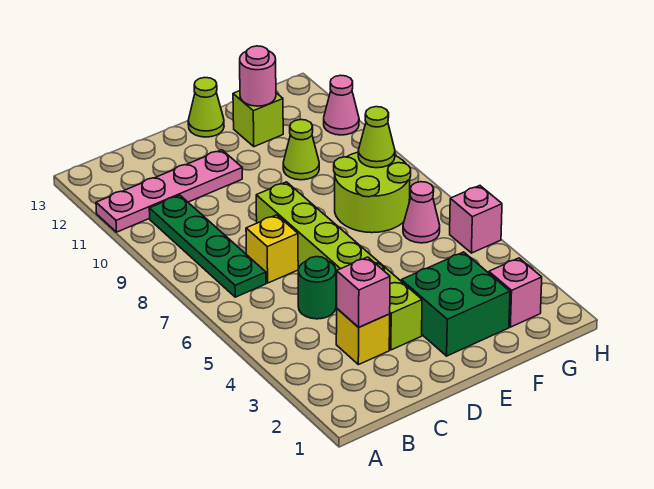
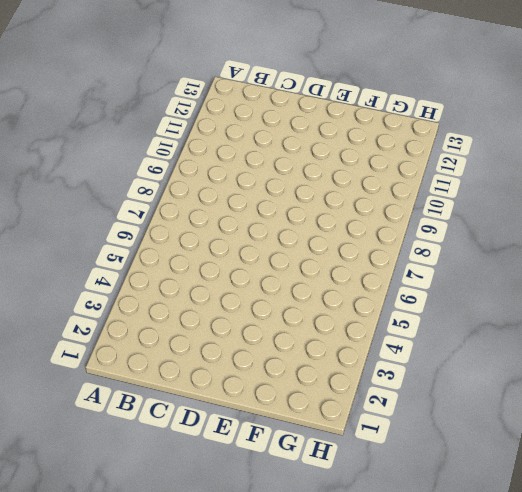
none -> pink 1x4 plate [96,150,242,232]
none -> green 1x4 plate [149,195,266,297]
none -> yellow 1x1 brick [336,309,390,365]

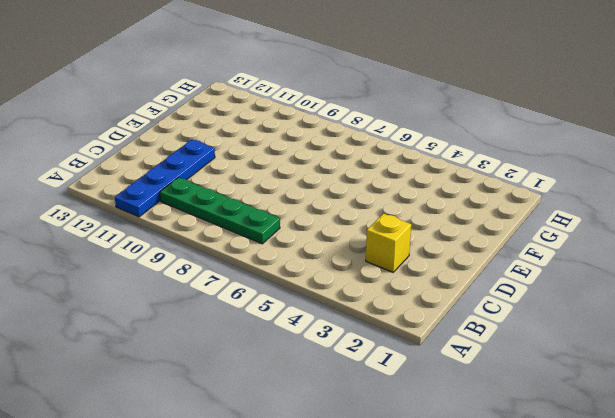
blue 1x4 plate [115,140,215,217] -> pink 1x4 plate [96,150,242,232]
none -> green 1x1 round brick [298,257,336,319]
none -> yellow 1x1 brick [246,215,299,283]
none -> lime 1x6 brick [256,182,422,350]

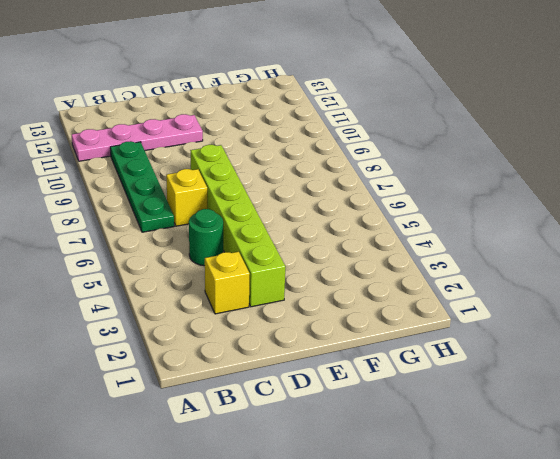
none -> green 2x2 brick [401,252,510,356]
none -> lime 1x1 cone [188,78,224,137]
none -> lime 2x2 round brick [334,152,411,233]

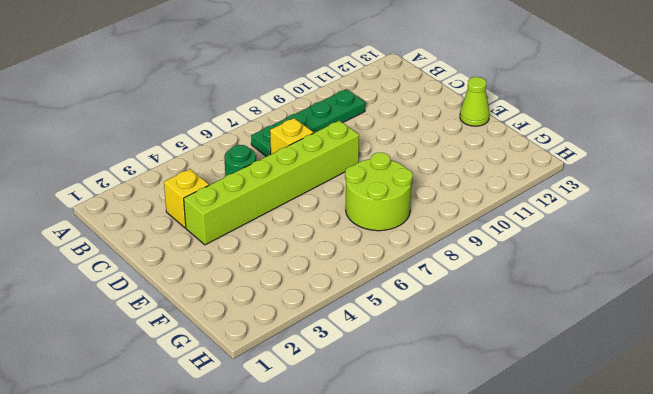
none -> pink 1x4 plate [96,150,242,232]
none -> green 2x2 brick [401,252,510,356]
none -> lime 1x1 cone [283,120,319,180]

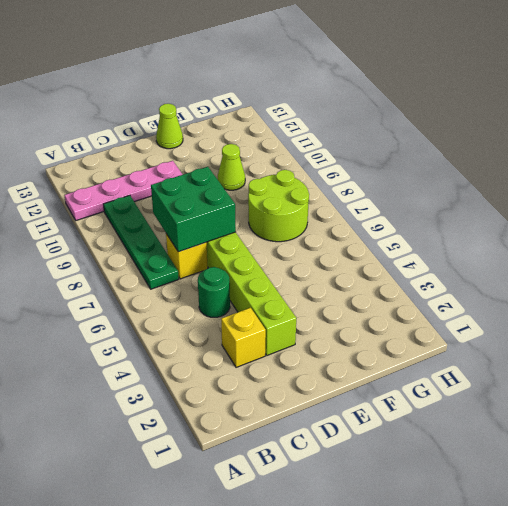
green 2x2 brick [151,167,236,252] -> green 2x2 brick moved to [401,252,510,356]
none -> lime 1x1 brick [233,91,283,147]
none -> pink 1x1 brick [489,258,542,327]
none -> pink 1x1 cone [403,182,440,243]

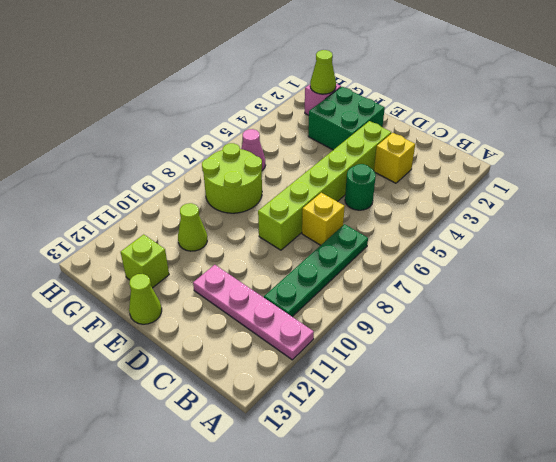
lime 1x1 cone [310,50,336,94] -> lime 1x1 cone moved to [358,107,395,168]
none -> pink 1x1 brick [450,186,502,253]
none -> pink 1x1 cone [324,75,359,135]
none -> pink 1x1 brick [337,257,390,327]

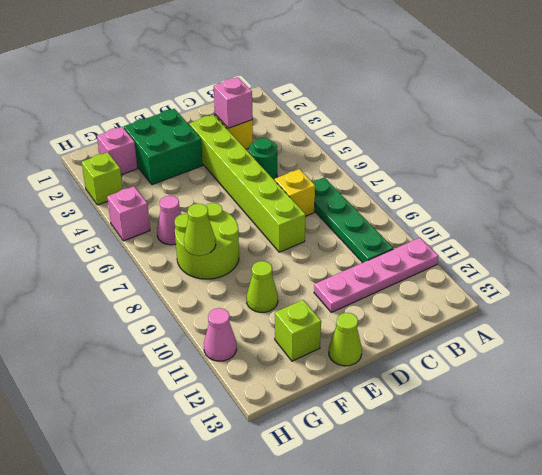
lime 1x1 brick [82,152,123,205] -> none
none -> pink 1x1 round brick [240,46,276,106]

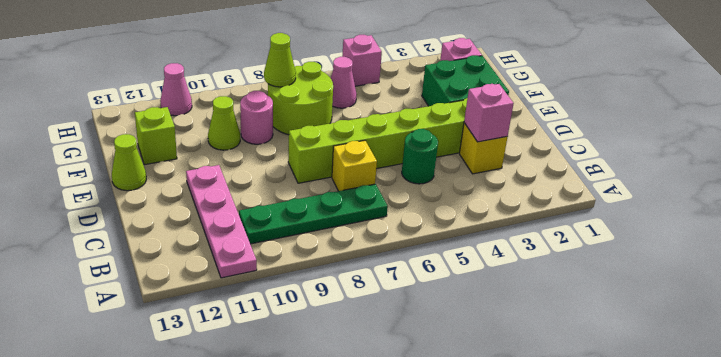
pink 1x1 round brick [240,91,273,144] -> pink 1x1 round brick moved to [240,46,276,106]

